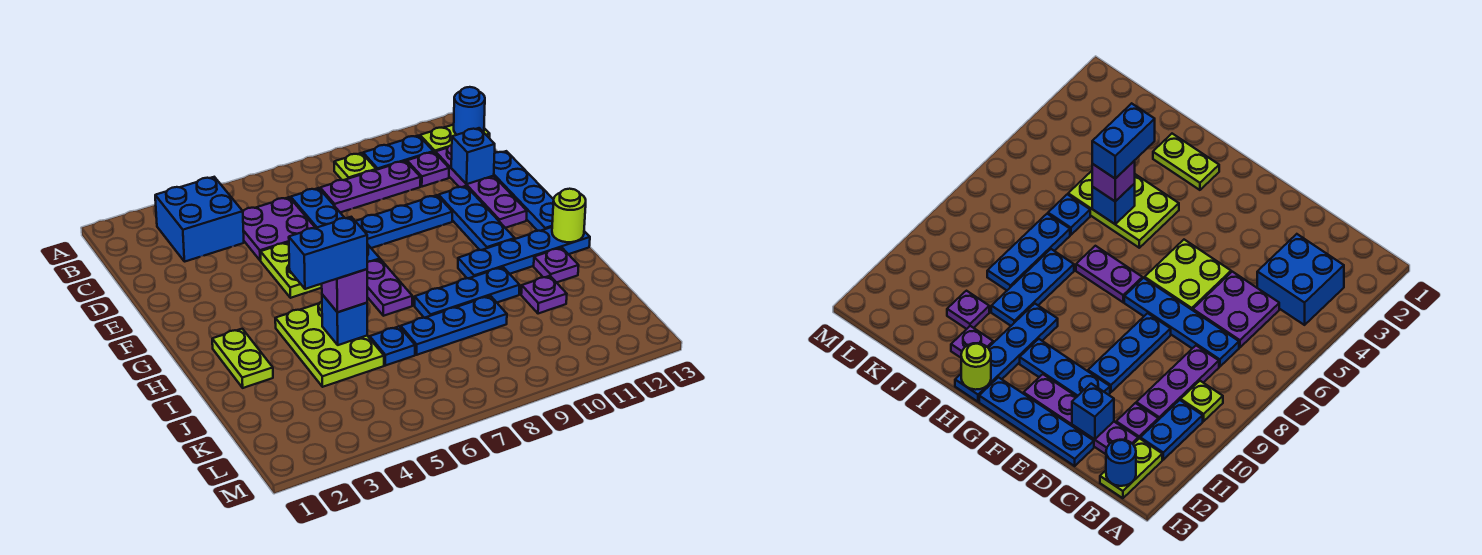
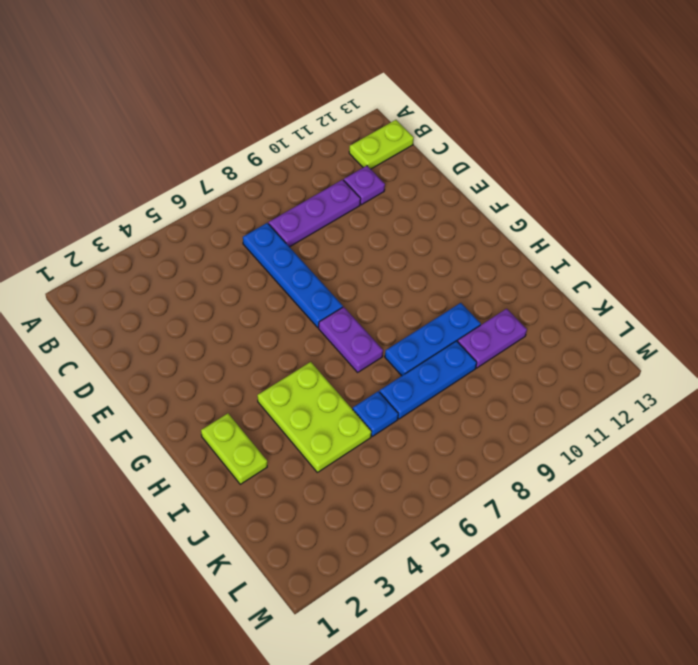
purple 1x2 plate [458,309,527,368] -> purple 1x1 plate [521,276,567,314]
none -> blue 2x2 brick [155,177,244,262]
none -> lime 1x1 plate [334,153,376,180]
none -> blue 1x2 plate [363,136,433,170]

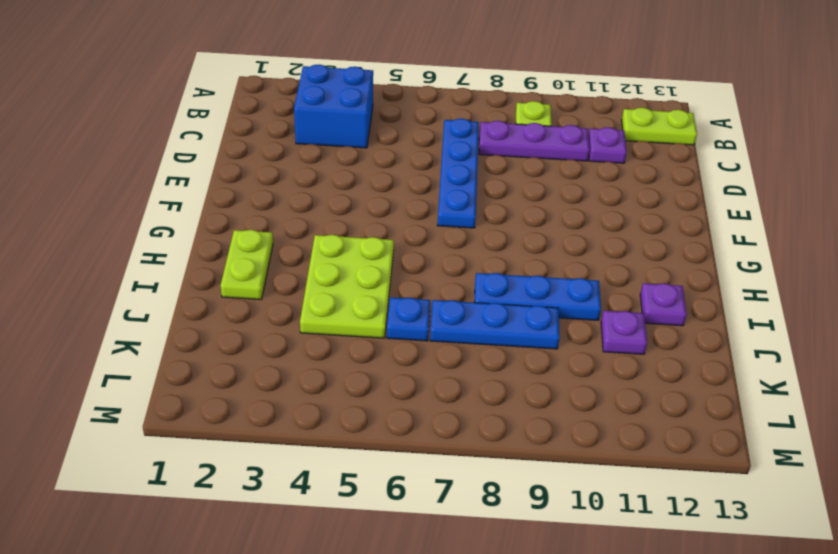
none -> blue 1x2 plate [363,136,433,170]
none -> purple 2x2 plate [243,197,315,261]
none -> purple 1x4 plate [436,145,527,228]

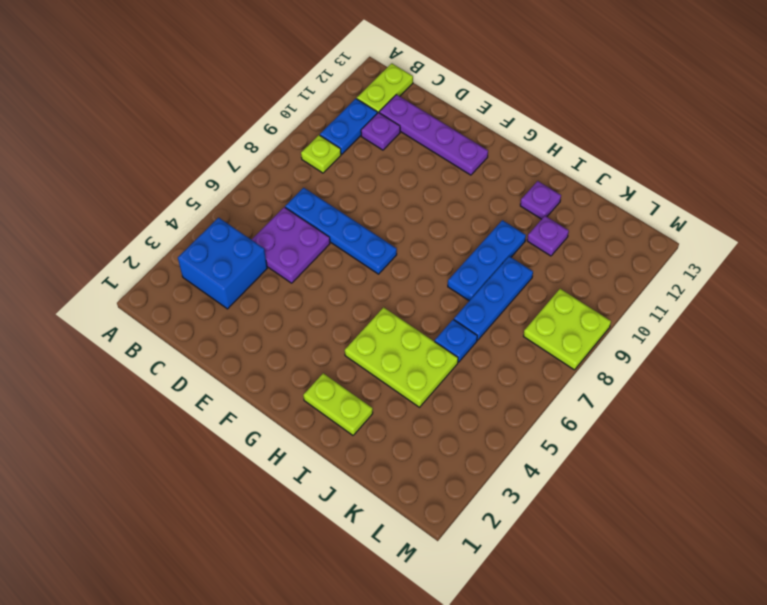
lime 2x2 plate [523,289,611,370] -> lime 2x2 plate moved to [261,242,322,298]
none -> purple 1x3 plate [320,161,421,212]
none -> blue 1x4 plate [494,151,554,231]
none -> blue 1x3 plate [356,195,452,248]

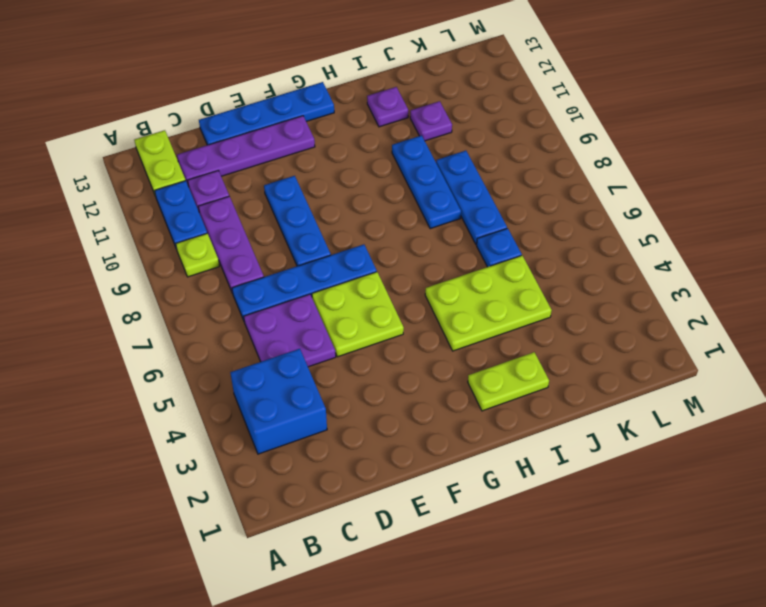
none -> blue 1x3 plate [439,186,515,250]
none -> purple 1x2 plate [367,259,412,316]
none -> blue 1x4 plate [458,227,590,278]

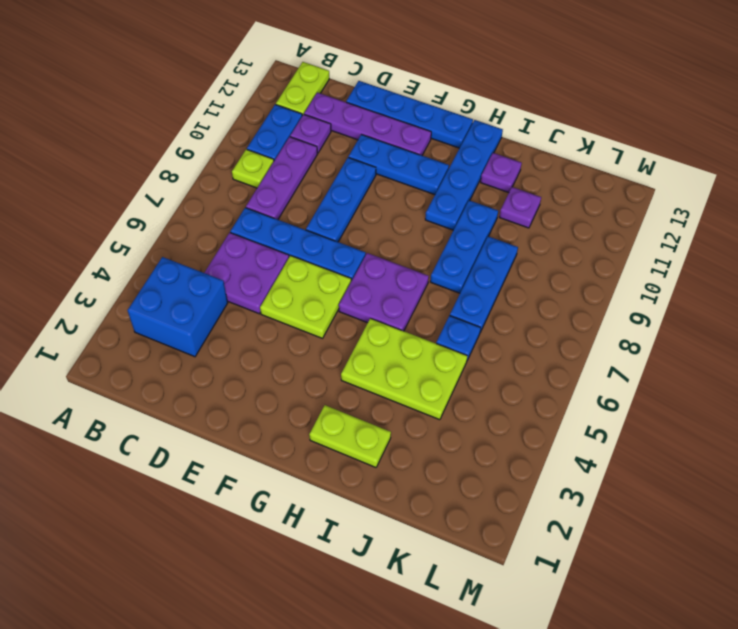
purple 2x2 plate [339,253,429,331] -> purple 1x2 plate [367,259,412,316]
none -> blue 1x1 round brick [454,87,485,135]
none -> blue 1x1 brick [451,128,495,184]
none -> lime 1x1 round brick [552,189,586,242]

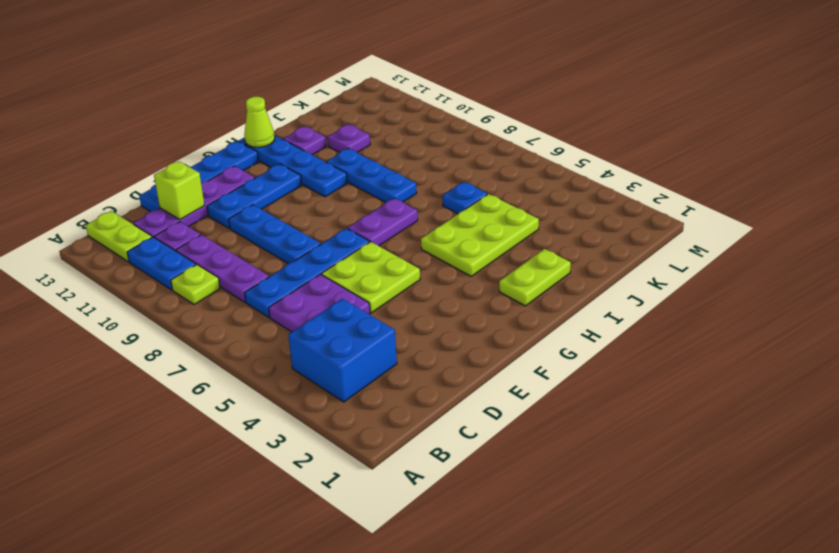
lime 1x1 brick [154,161,205,219] -> blue 1x1 brick [451,128,495,184]
lime 1x1 cone [244,97,275,147] -> lime 1x1 round brick [552,189,586,242]
none -> blue 1x3 plate [401,296,507,355]
none -> blue 1x1 round brick [454,87,485,135]
none -> blue 1x1 brick [322,294,367,345]

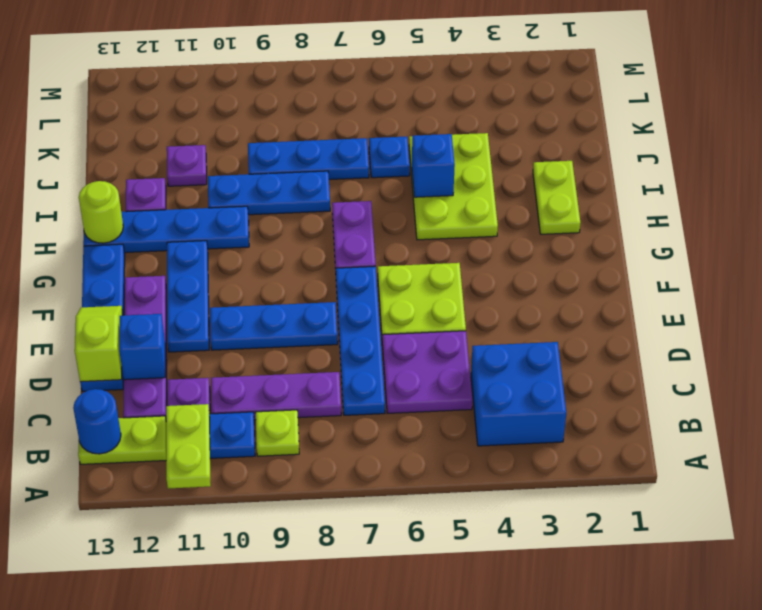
lime 1x2 plate [166,404,211,489] -> none
lime 1x2 slope [75,306,122,382] -> none
none -> purple 1x1 brick [322,269,367,312]
none -> blue 1x2 brick [289,217,367,289]

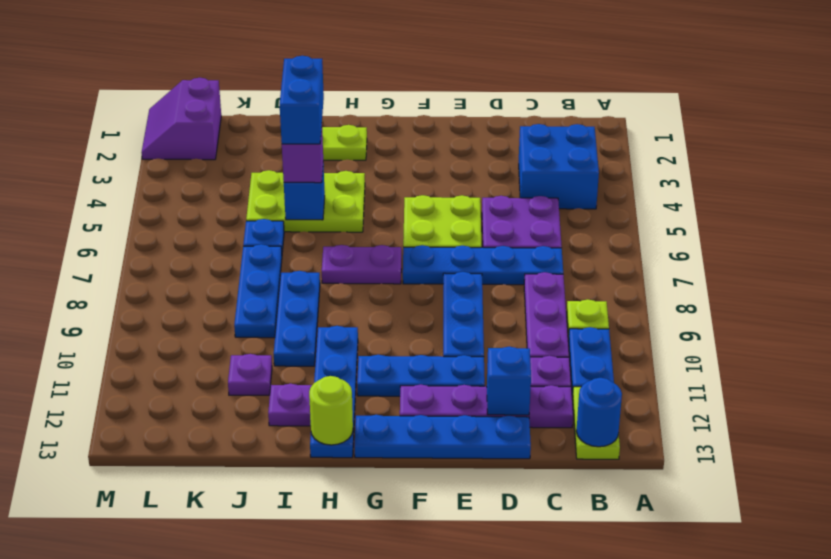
purple 2x2 slope [142,78,221,160] -> none

